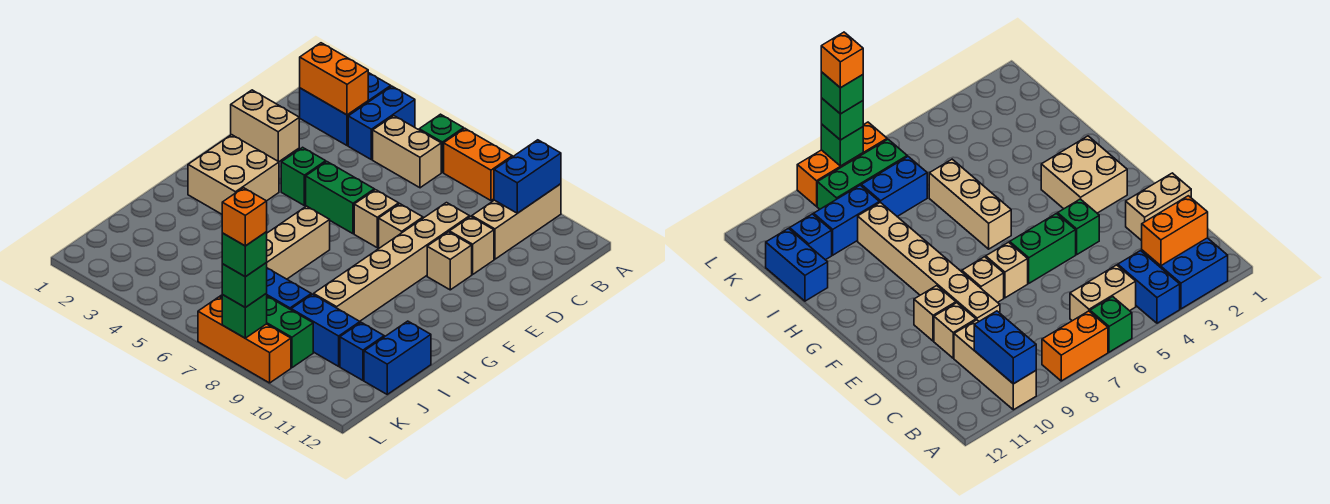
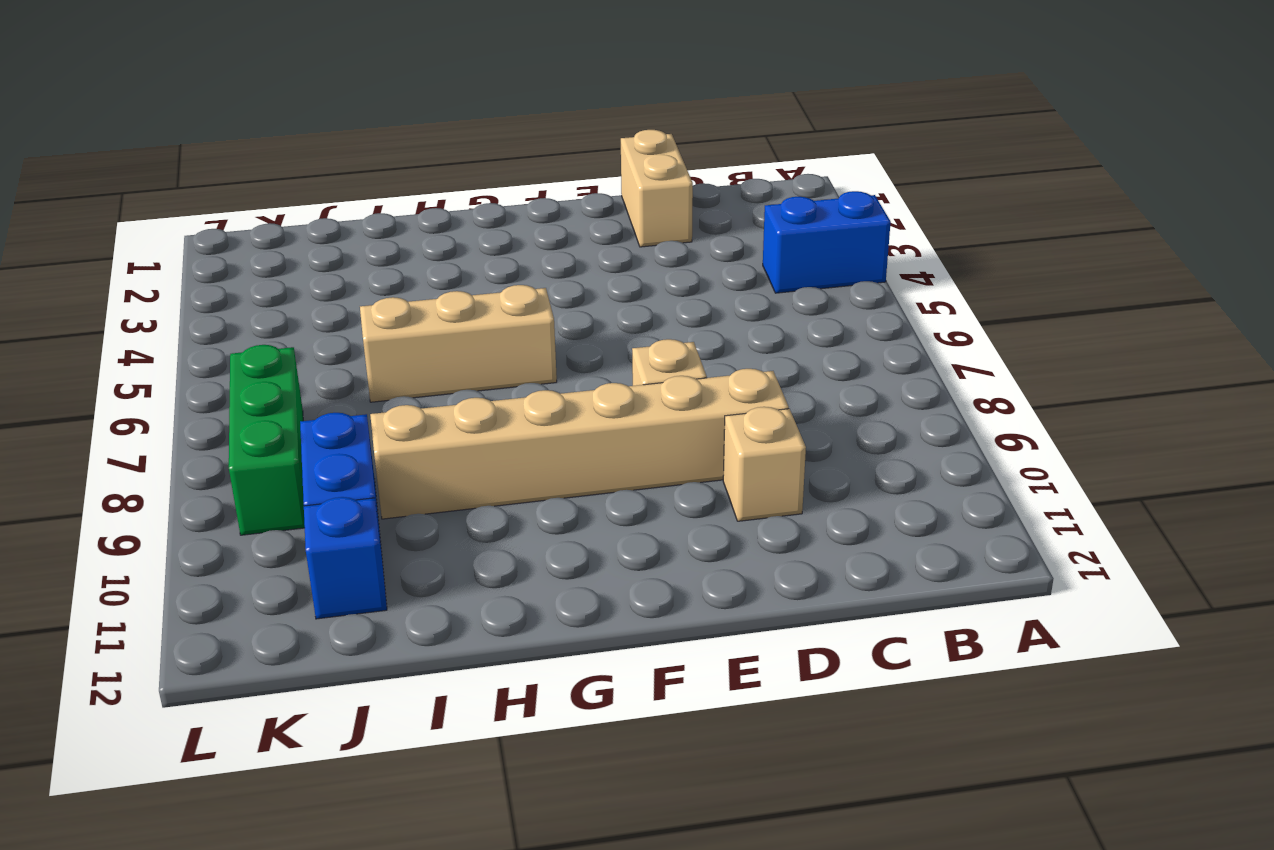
none -> blue 2x2 brick [300,73,391,146]
none -> green 1x1 brick [419,114,464,172]
none -> orange 1x2 brick [444,129,512,200]

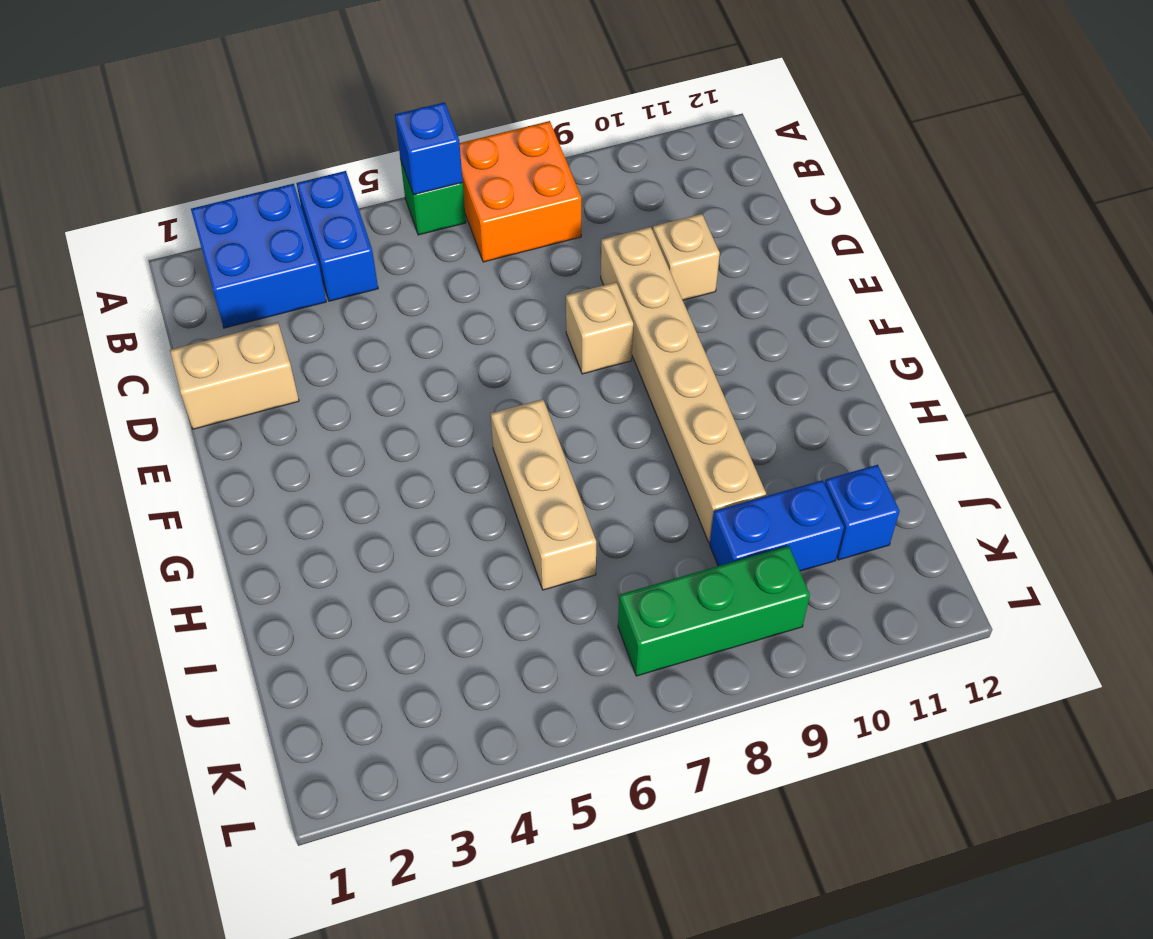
blue 1x1 brick [395,102,463,195] -> none
orange 2x2 brick [460,121,581,262] -> orange 1x2 brick [444,129,512,200]
none -> tan 1x3 brick [472,184,561,259]
none -> tan 1x2 brick [373,116,441,188]
none -> green 1x1 brick [281,147,326,206]

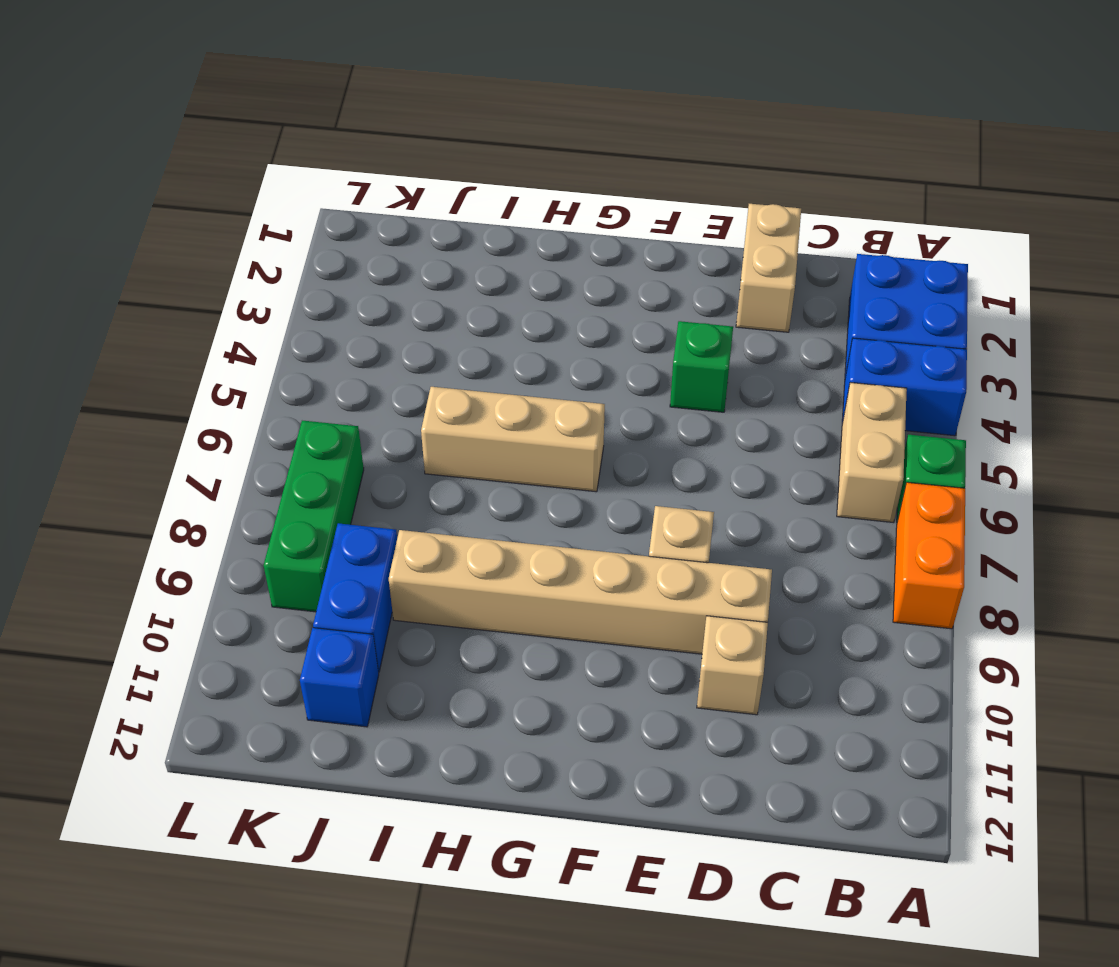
none -> tan 1x3 brick [472,184,561,259]
none -> green 1x2 brick [306,162,374,234]
none -> tan 1x1 brick [354,190,399,248]

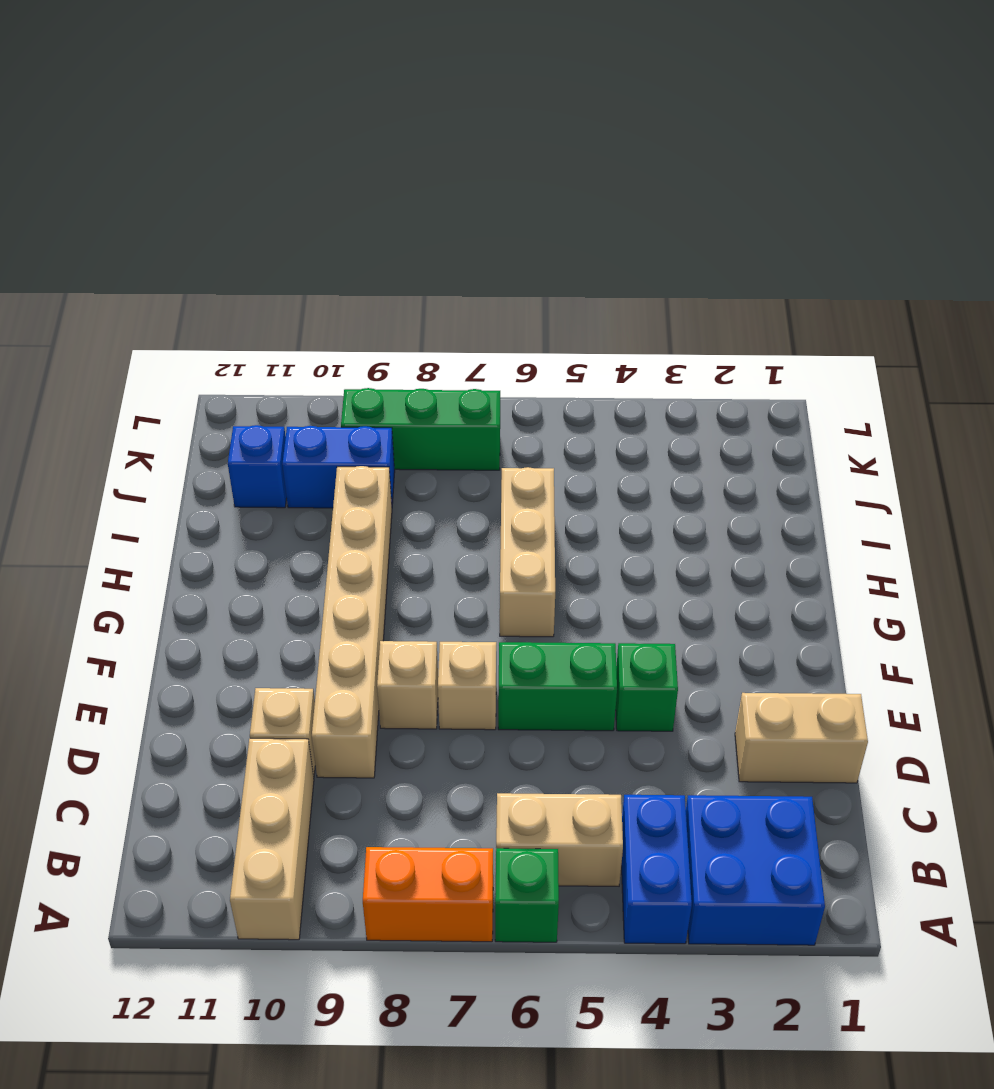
none -> tan 1x1 brick [427,232,472,290]
none -> tan 2x2 brick [188,135,279,214]
none -> blue 1x2 brick [364,321,431,394]

